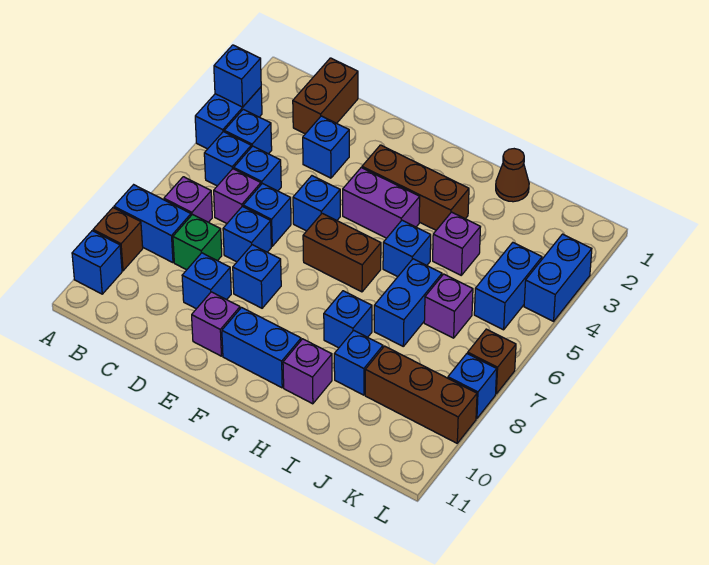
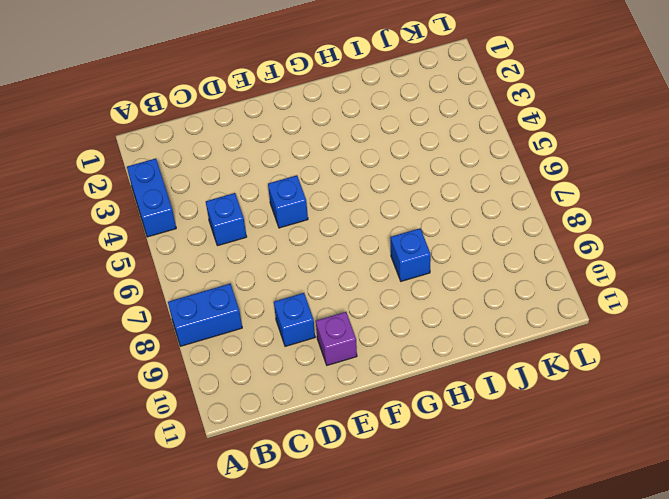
none -> brown 1x1 brick [93,208,143,271]
none -> blue 1x1 brick [72,231,122,294]
none -> blue 1x1 brick [224,109,272,154]
none -> blue 1x1 brick [204,132,251,186]

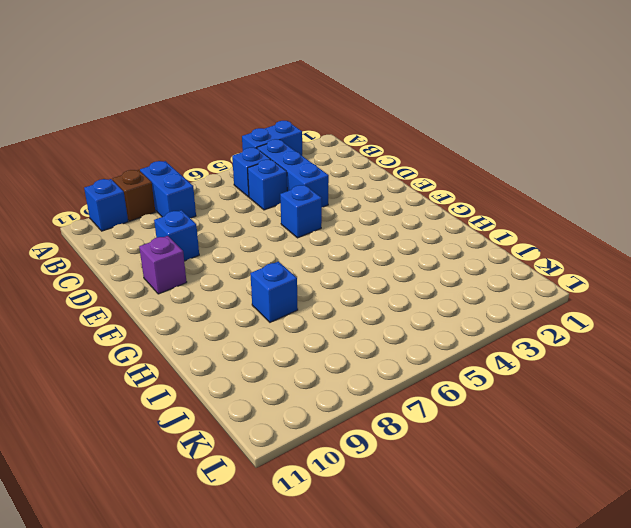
blue 1x3 brick [257,139,329,207] -> blue 1x1 brick [224,109,272,154]
none -> purple 1x1 brick [164,177,212,222]
none -> brown 1x2 brick [293,58,358,134]
none -> purple 1x1 brick [214,169,261,223]
none -> green 1x1 brick [173,215,222,270]

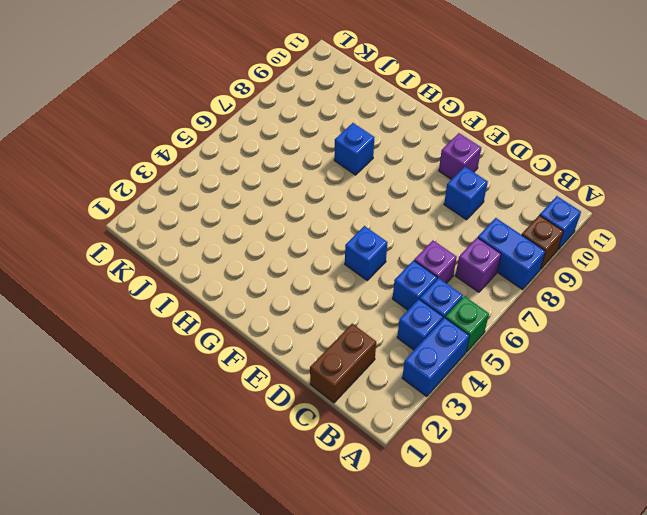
green 1x1 brick [445,296,489,352] -> green 1x1 brick moved to [173,215,222,270]
none -> blue 1x1 brick [303,116,349,178]
none -> blue 1x1 brick [243,183,291,246]
none -> blue 1x1 brick [223,206,271,262]
none -> blue 1x1 brick [233,245,281,308]

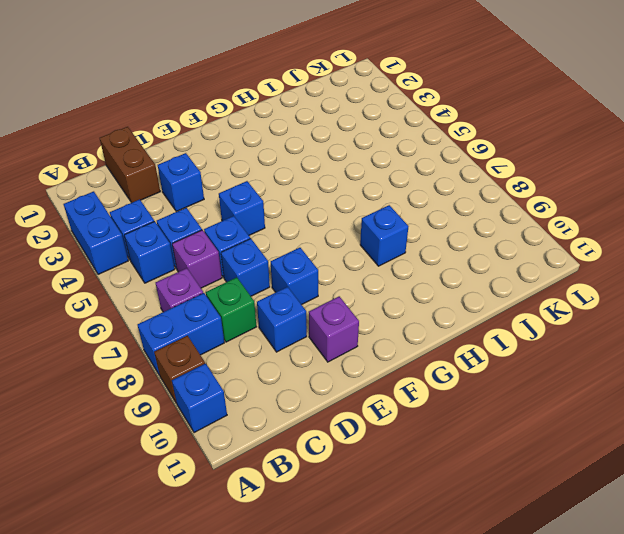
none -> brown 1x3 brick [362,145,469,230]
none -> purple 1x2 brick [343,168,420,238]
none -> brown 1x2 brick [303,213,381,292]
none -> blue 1x2 brick [222,308,301,388]

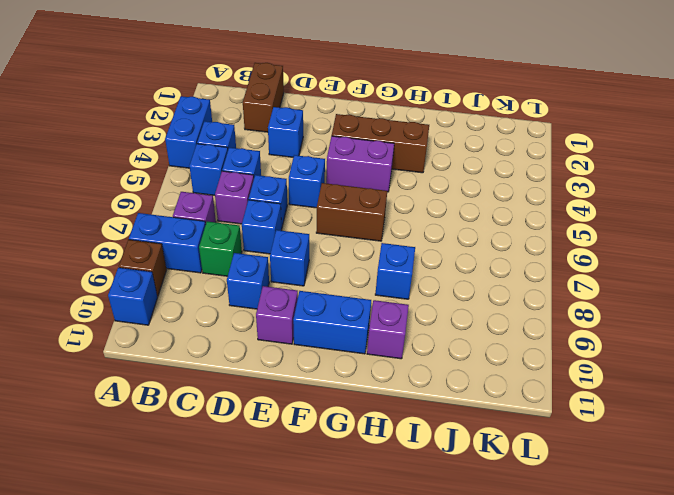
none -> blue 1x1 brick [383,220,431,277]
none -> brown 1x1 cone [496,149,529,202]
none -> purple 1x1 brick [433,212,480,275]
none -> blue 1x2 brick [374,259,442,346]

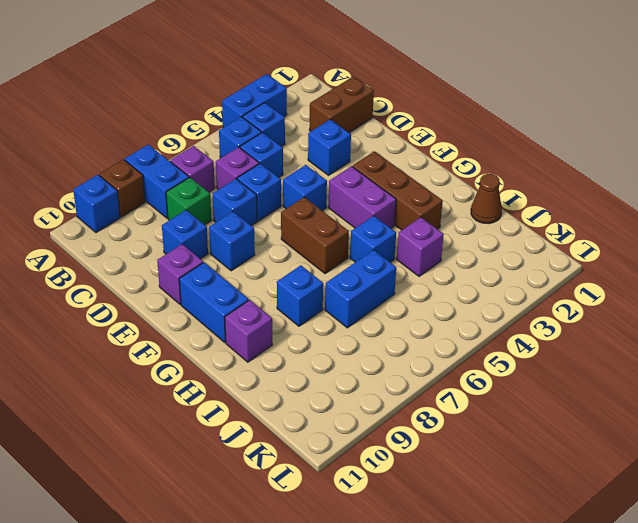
none -> blue 1x1 brick [334,330,383,395]
none -> purple 1x1 brick [424,274,473,338]
none -> brown 1x3 brick [365,346,477,443]
none -> blue 1x2 brick [474,243,542,330]

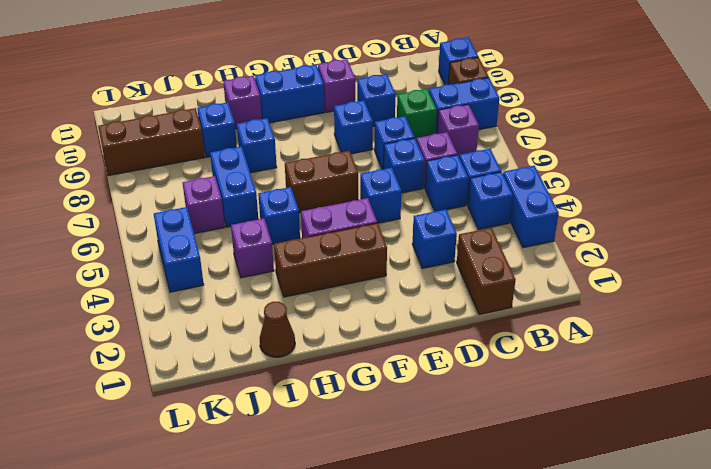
none -> blue 1x2 brick [524,234,592,321]
none -> brown 1x1 brick [468,329,516,394]
none -> blue 1x1 brick [448,354,497,419]
none -> blue 1x1 brick [214,45,261,107]

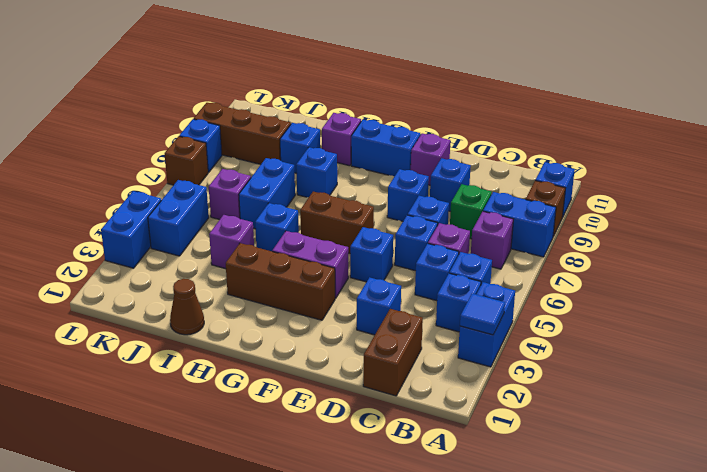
blue 1x1 tile [460,294,505,335] -> blue 1x1 brick [214,45,261,107]

